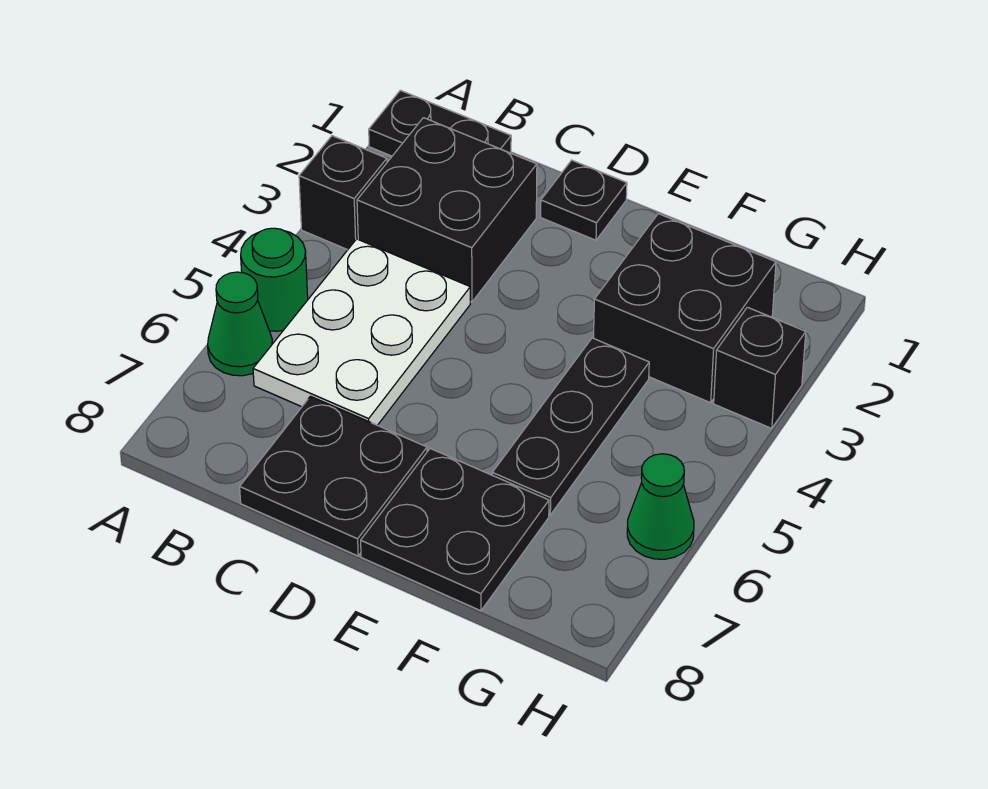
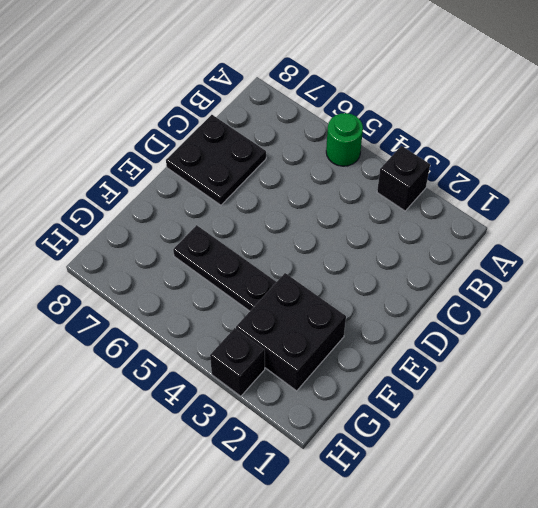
none -> black 1x2 plate [369,90,511,156]
none -> green 1x1 cone [208,272,273,376]
none -> black 2x2 brick [357,118,537,302]

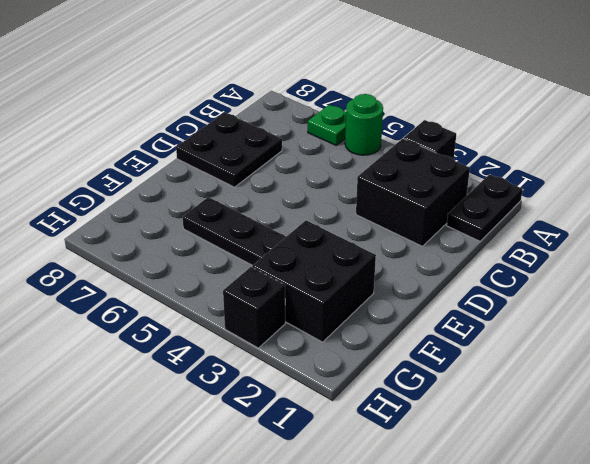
green 1x1 plate [308,105,346,145] -> green 1x1 cone [208,272,273,376]
none -> white 2x3 plate [253,239,470,425]
none -> black 1x1 plate [541,160,627,240]
none -> black 2x2 plate [361,449,549,611]

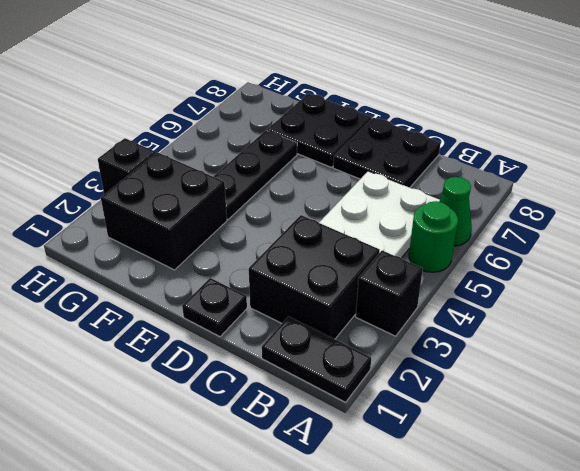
none -> green 1x1 cone [627,454,694,559]

